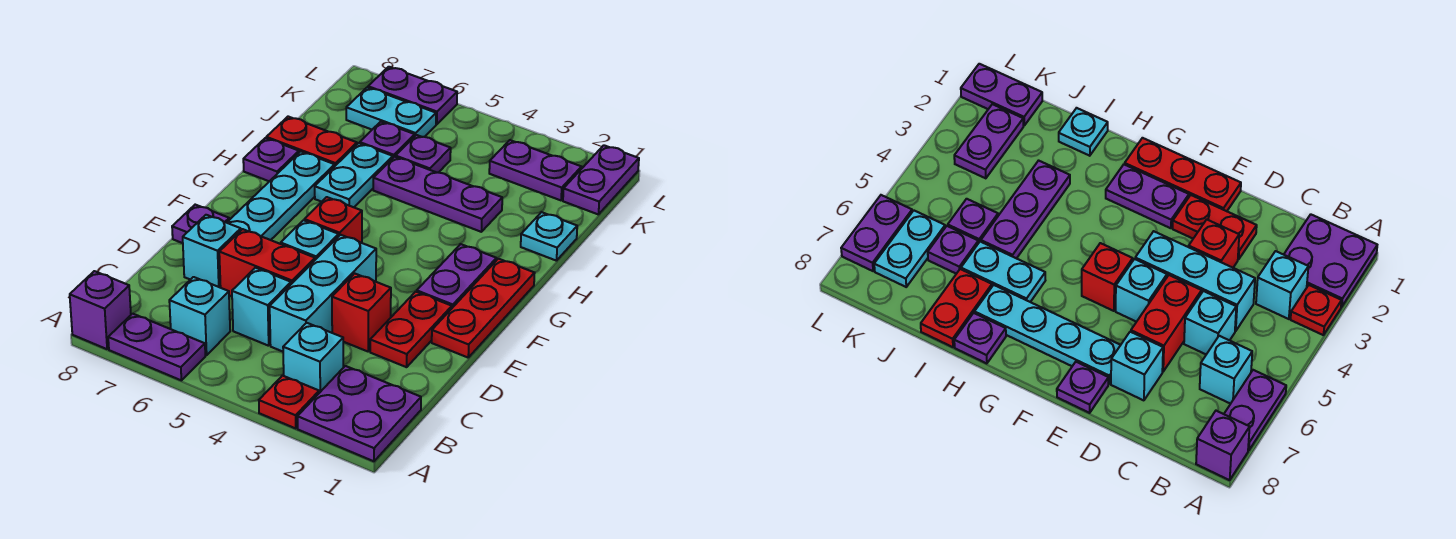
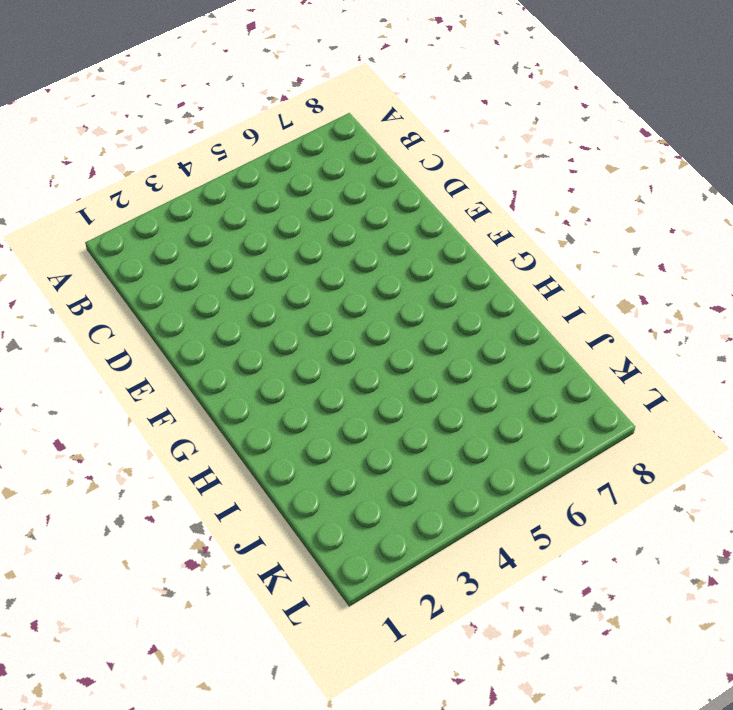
none -> purple 2x2 plate [297,366,421,461]
none -> red 1x1 plate [259,376,319,429]
none -> purple 1x2 plate [108,314,205,380]

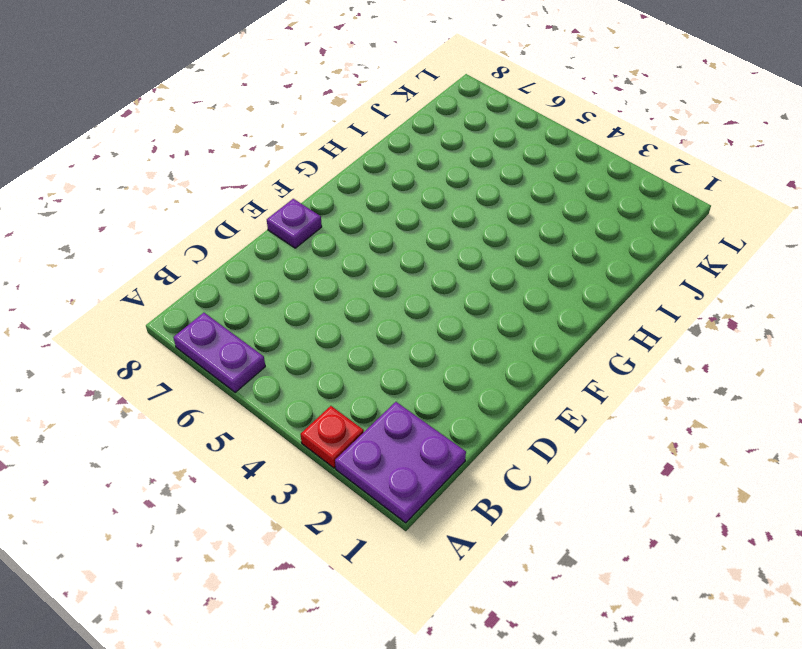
none -> purple 1x1 brick [70,271,131,349]
none -> cyan 1x1 brick [283,323,343,393]
none -> cyan 1x1 brick [169,277,230,355]

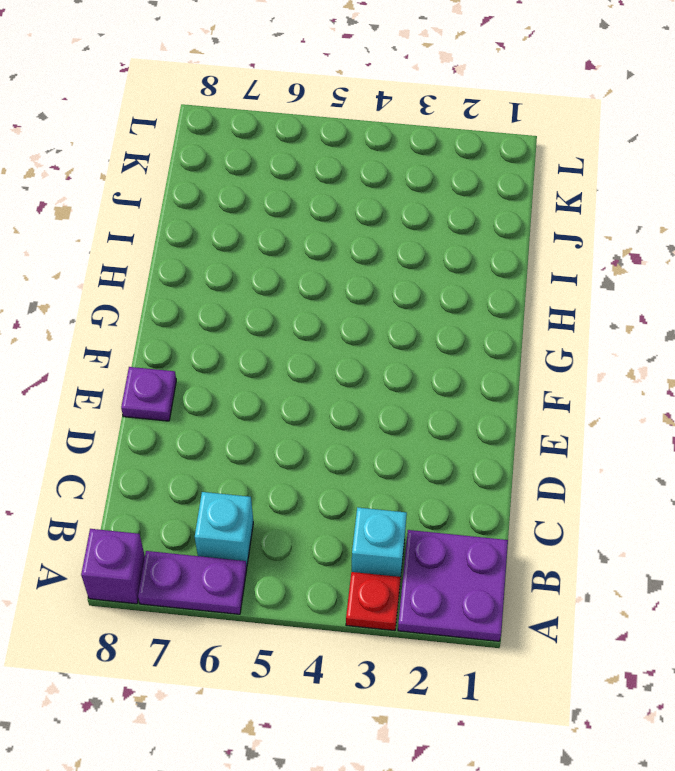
none -> cyan 1x3 brick [270,235,376,352]
none -> cyan 1x1 brick [232,268,291,346]
none -> red 1x2 plate [370,292,452,367]

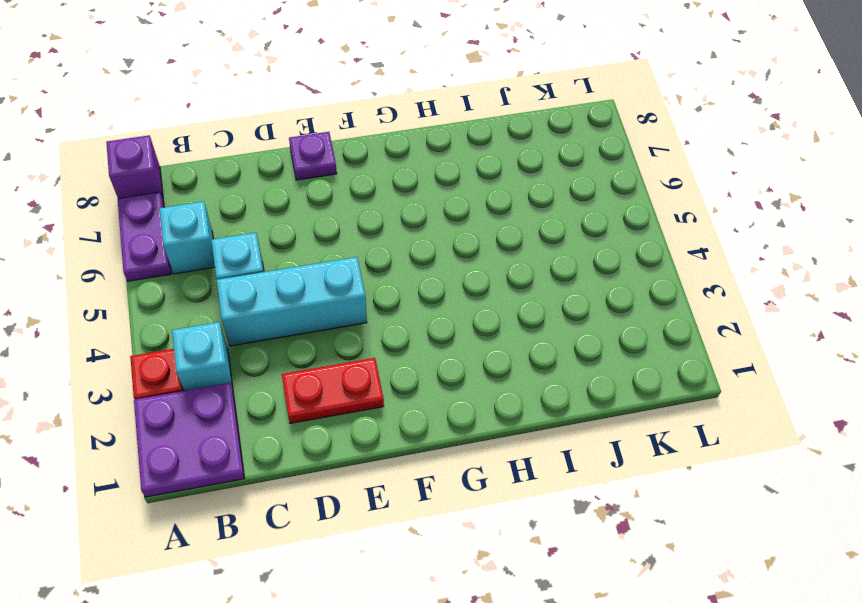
none -> red 1x1 brick [332,273,391,351]
none -> red 1x2 brick [219,229,315,296]
none -> cyan 1x1 brick [183,215,241,288]

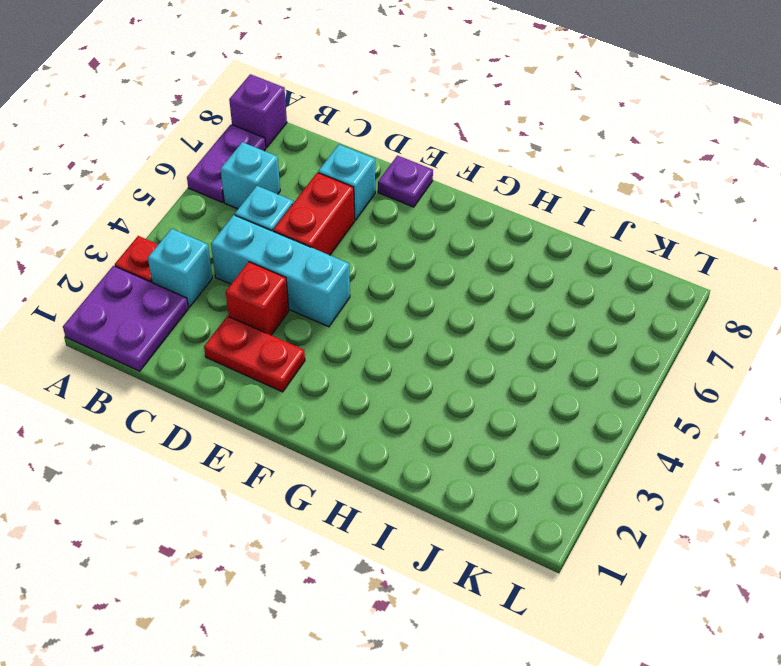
none -> red 1x3 plate [432,259,535,357]
none -> cyan 1x1 brick [281,220,339,260]
none -> cyan 1x4 plate [227,151,335,240]

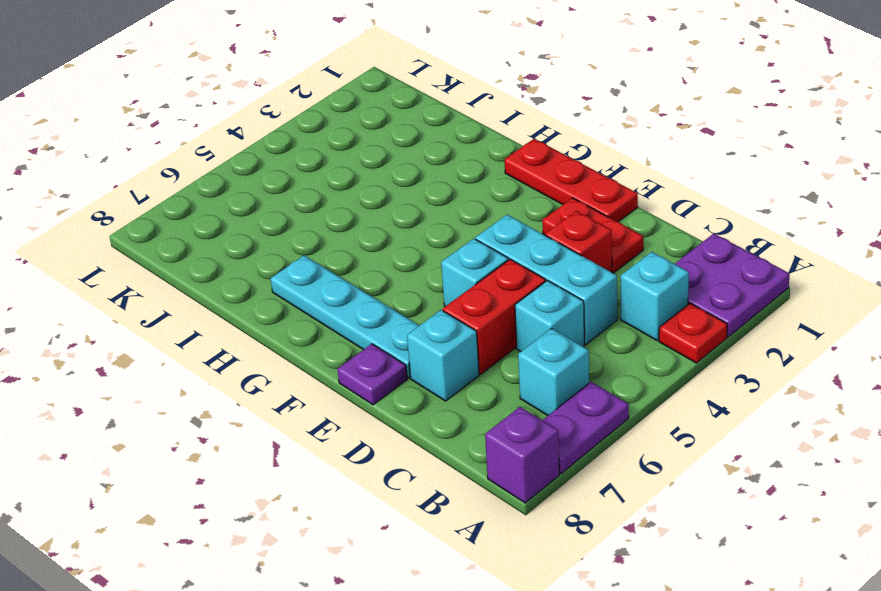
none -> purple 1x2 plate [417,244,496,308]
none -> red 1x1 brick [304,197,362,243]
none -> cyan 1x2 plate [315,143,393,207]

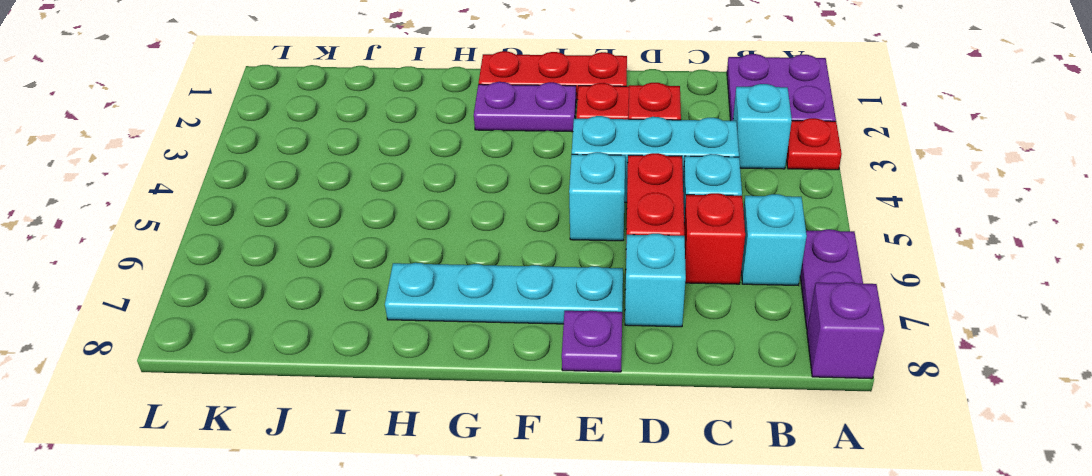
red 1x1 brick [684,193,745,284] -> red 1x1 brick moved to [304,197,362,243]
none -> cyan 1x2 plate [315,143,393,207]
none -> purple 1x1 plate [243,138,299,181]
none -> cyan 1x1 plate [521,212,577,261]

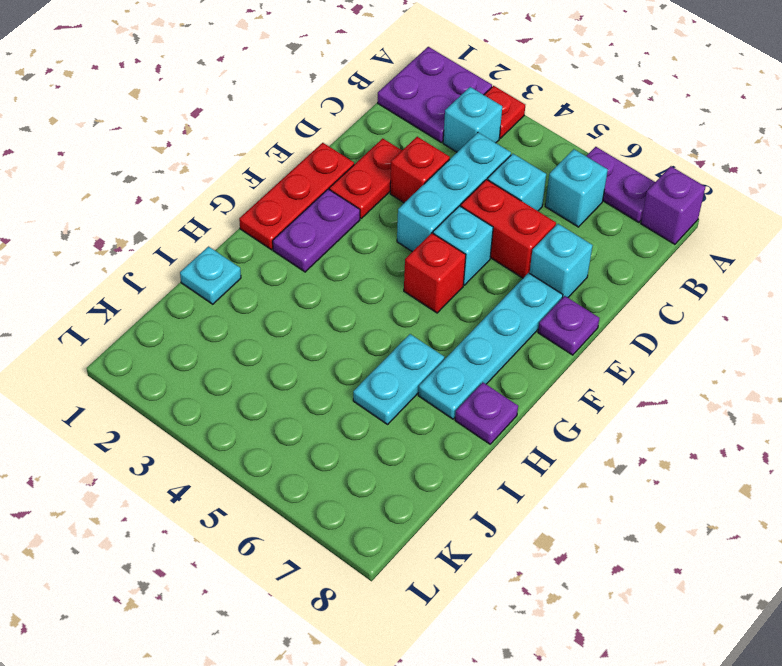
none -> purple 1x3 plate [373,157,502,232]
none -> red 1x2 plate [266,117,357,166]
none -> purple 1x1 plate [396,135,451,173]

